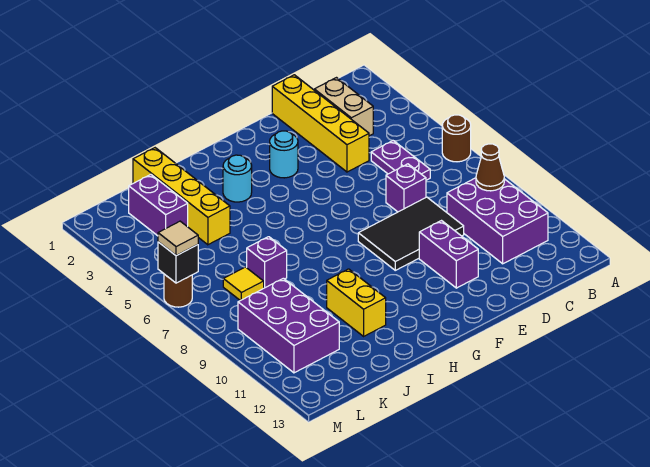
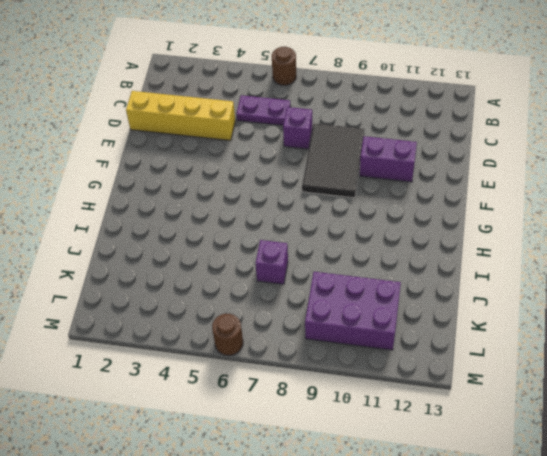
none -> purple 2x3 brick [447,178,548,264]
none -> tan 1x2 brick [314,78,373,136]
none -> cyan 1x1 round brick [270,131,298,178]

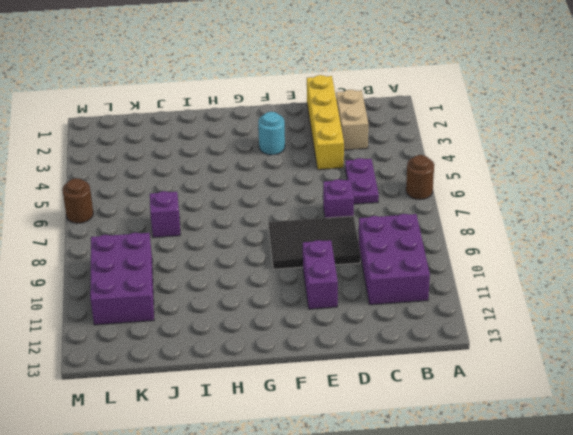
none -> cyan 1x1 round brick [223,155,252,202]
none -> yellow 1x2 brick [327,269,386,336]
none -> yellow 1x4 brick [133,148,230,245]

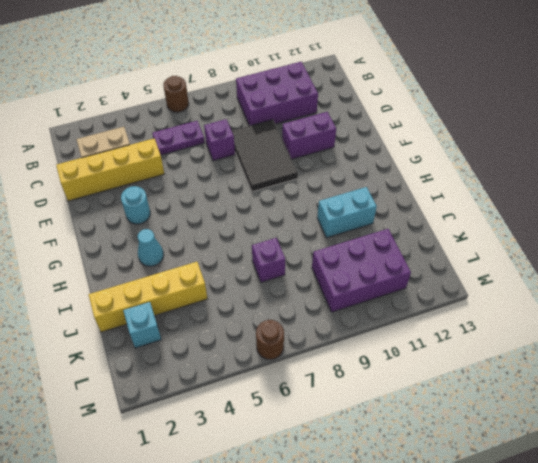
cyan 1x1 cone [138,229,164,266] -> cyan 1x1 round brick [223,155,252,202]
cyan 1x2 brick [317,187,377,238] -> yellow 1x2 brick [327,269,386,336]
cyan 1x1 brick [123,302,161,348] -> purple 1x2 brick [129,175,188,236]
none -> yellow 1x1 tile [223,267,264,301]
none -> brown 1x1 cone [476,144,504,191]
none -> black 1x1 brick [158,242,198,283]

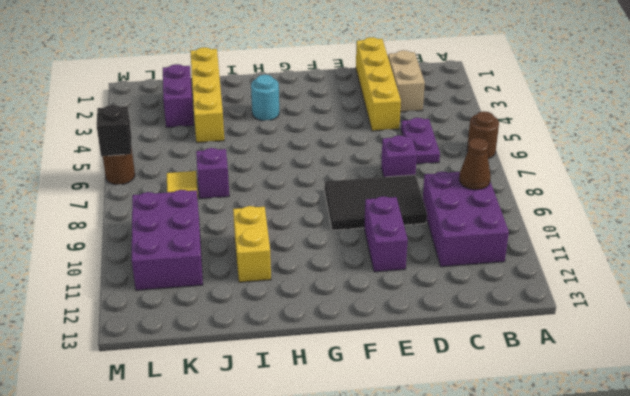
none -> cyan 1x1 round brick [270,131,298,178]
none -> tan 1x1 tile [158,221,198,256]

